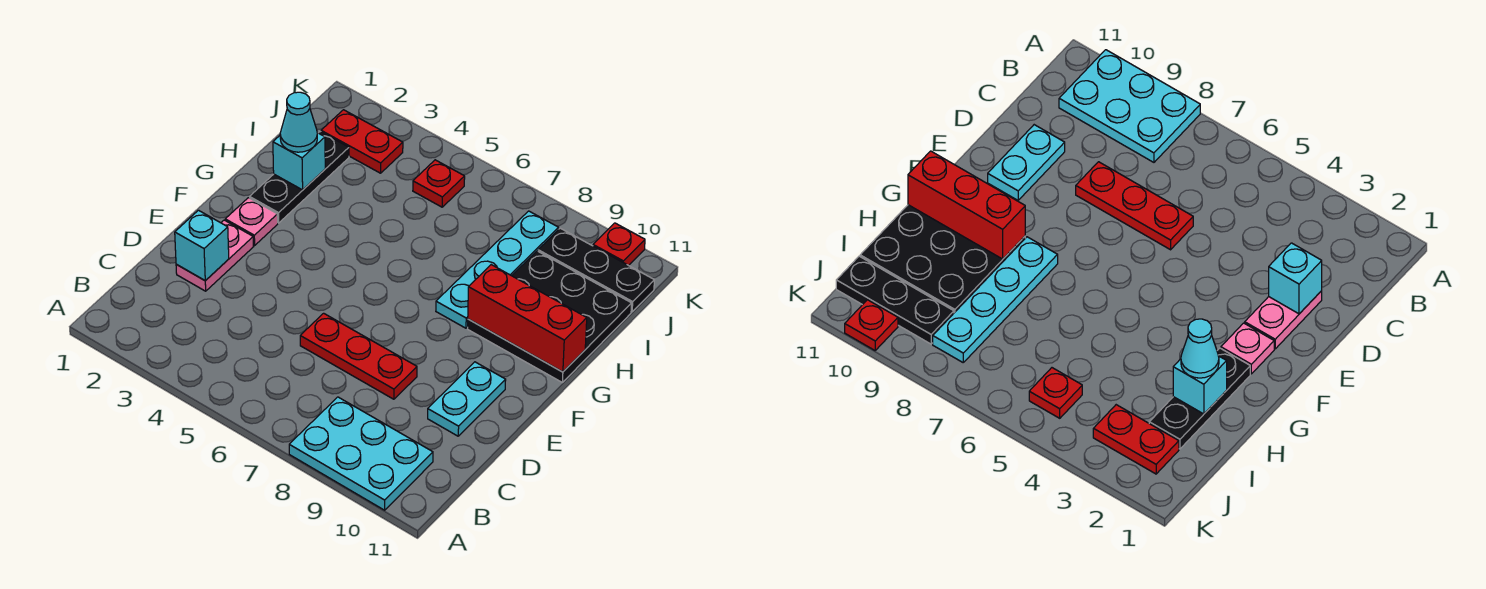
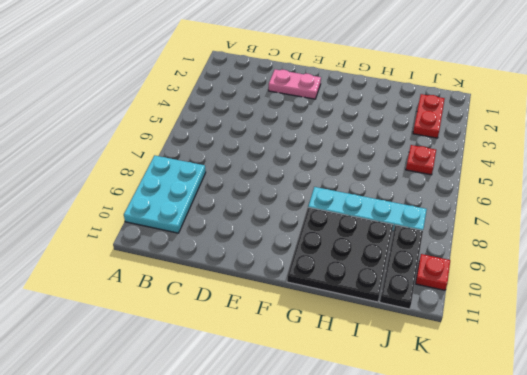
none -> red 1x3 plate [300,313,417,399]
none -> cyan 1x2 plate [428,362,506,436]
none -> pink 1x1 plate [225,198,278,245]

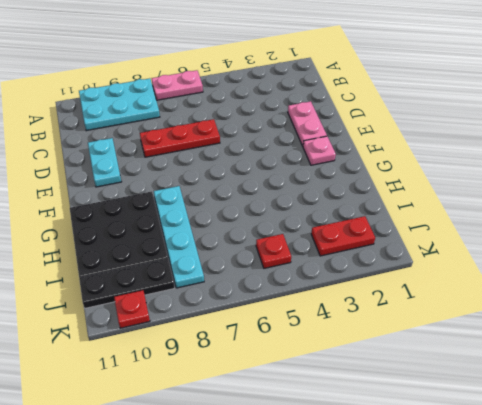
pink 1x2 plate [152,70,203,100] -> none
none -> black 1x3 plate [250,132,349,223]
none -> cyan 1x1 brick [175,210,229,281]
none -> red 1x3 brick [468,265,587,372]

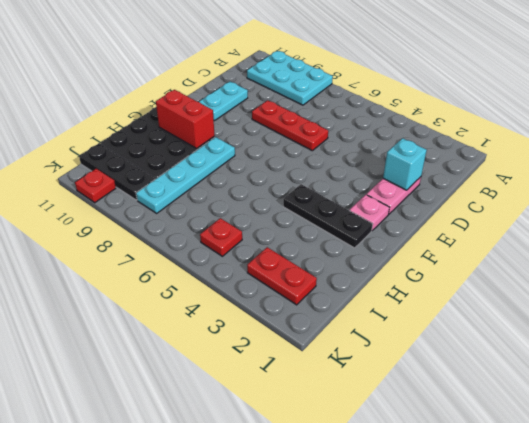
black 1x3 plate [283,184,373,248] -> black 1x3 plate turned to [250,132,349,223]
red 1x2 brick [156,90,215,149] -> red 1x3 brick [468,265,587,372]
none -> cyan 1x1 brick [273,133,325,190]
none -> cyan 1x1 cone [280,92,317,152]

